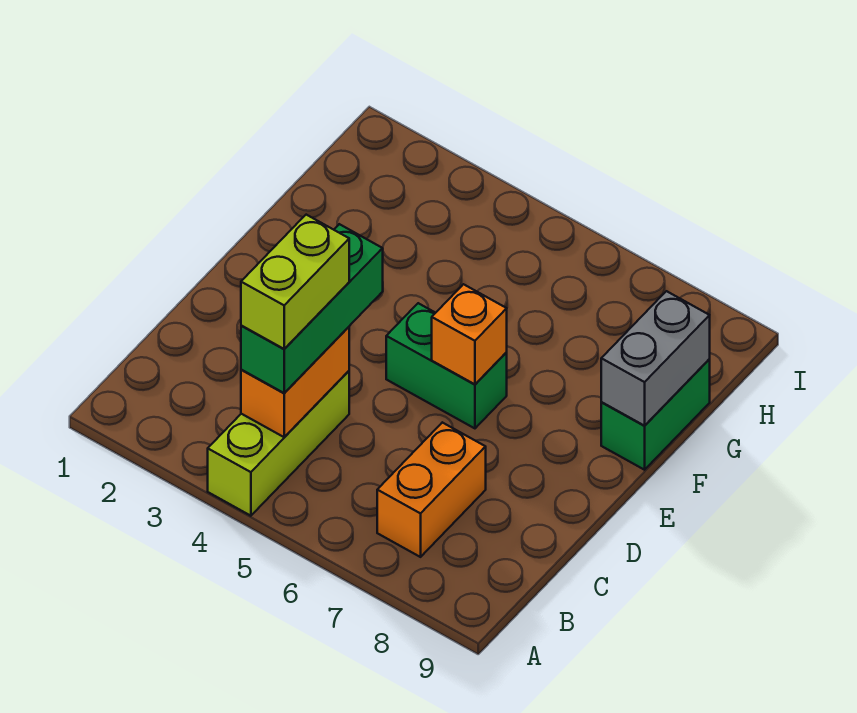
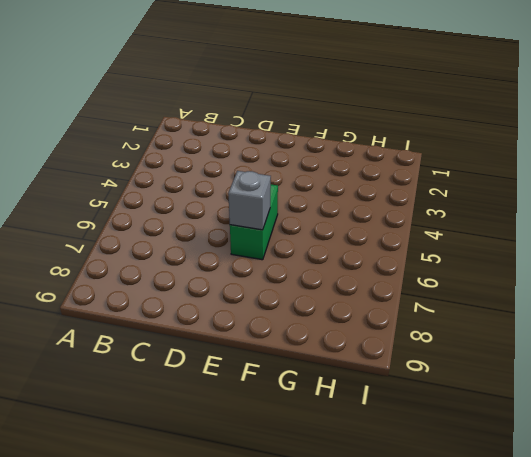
grey 1x1 brick [228,171,271,230] -> orange 1x1 brick [432,284,507,384]
none -> lime 1x3 brick [208,371,349,516]
none -> orange 1x2 brick [377,422,486,557]

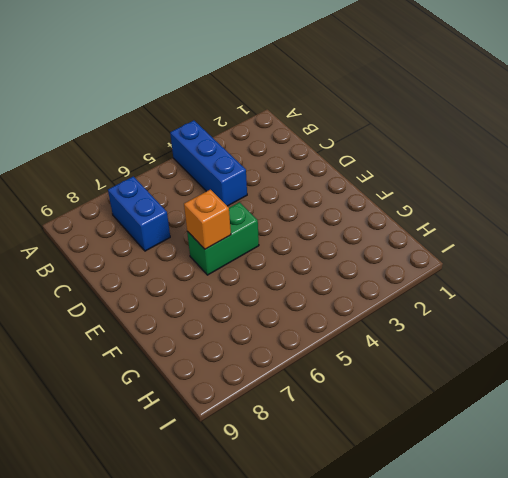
blue 1x3 brick [170,120,247,206] -> lime 1x3 brick [208,371,349,516]
blue 1x2 brick [108,176,170,251] -> orange 1x2 brick [377,422,486,557]
none -> green 1x2 brick [601,359,710,470]
none -> orange 1x2 brick [241,327,349,437]

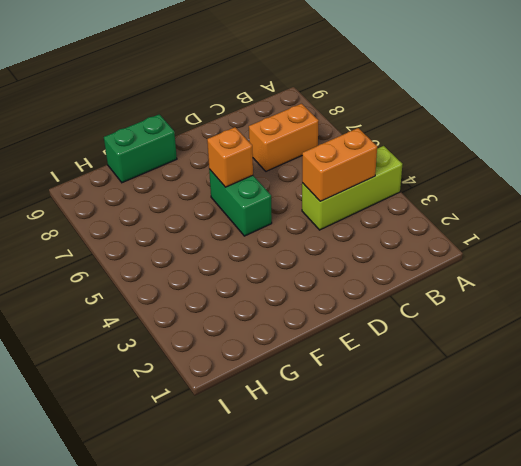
none -> grey 1x2 brick [601,291,710,426]
none -> green 1x3 brick [241,224,383,393]

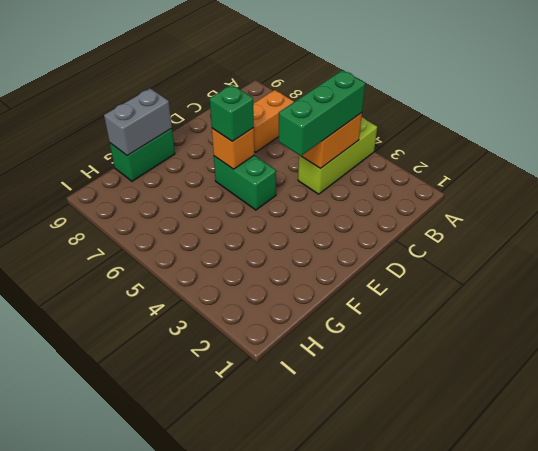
green 1x1 brick [210,85,254,142] -> none
none -> lime 1x2 brick [241,215,349,349]

